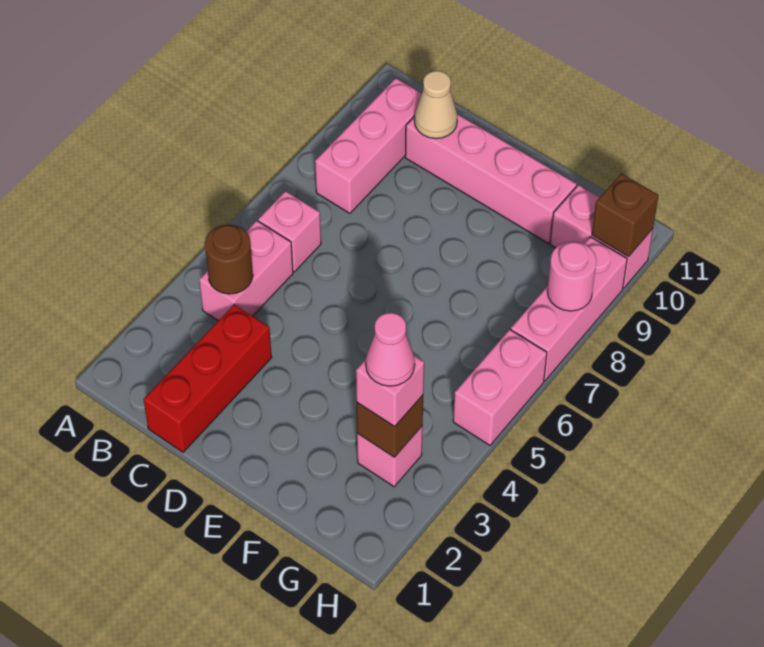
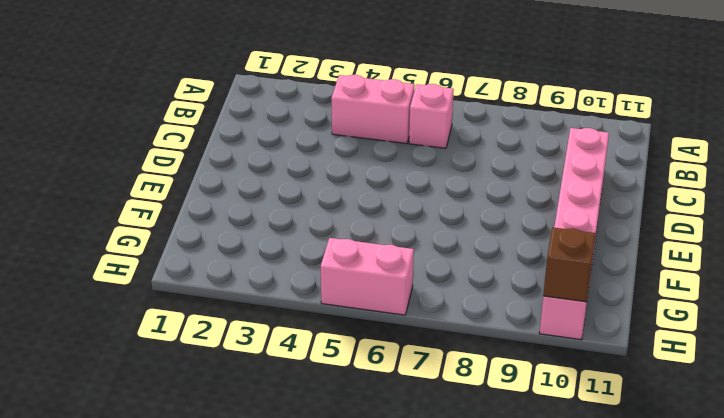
none -> pink 1x3 brick [315,78,422,213]
none -> red 1x3 brick [144,305,272,452]
none -> pink 1x1 brick [357,426,423,487]

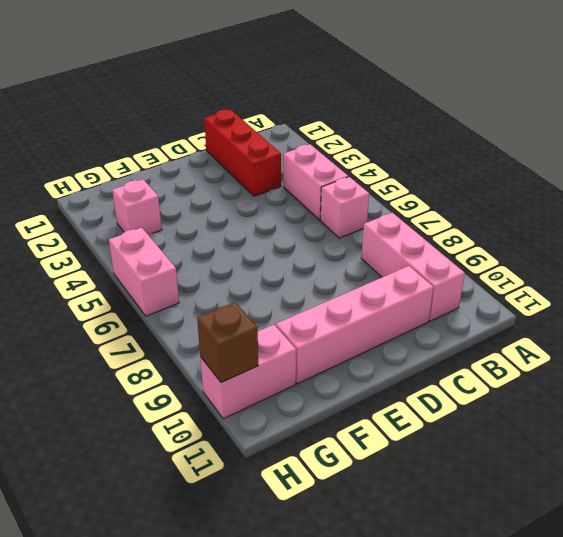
none -> pink 1x3 brick [511,237,627,381]
none -> brown 1x1 round brick [205,225,253,294]
none -> tan 1x1 cone [414,71,457,139]

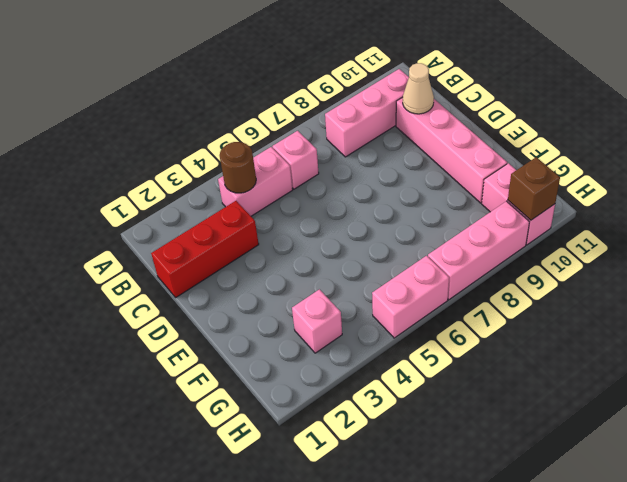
none -> brown 1x1 brick [357,395,423,457]
none -> pink 1x1 round brick [547,241,597,311]
none -> pink 1x1 brick [356,356,424,427]

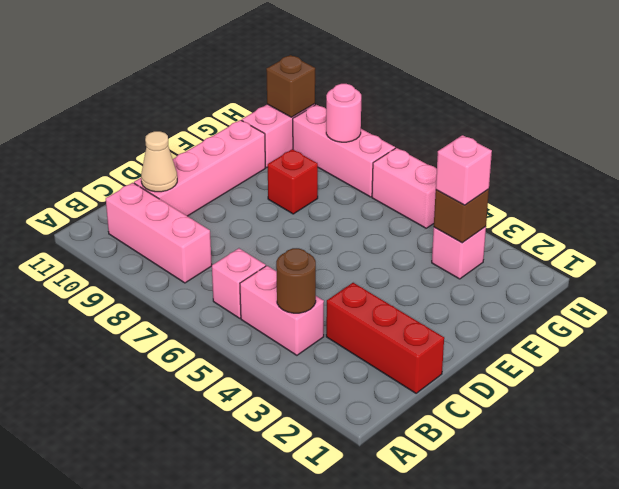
red 1x1 brick [268,149,318,214] -> none
none -> pink 1x1 cone [366,313,415,386]

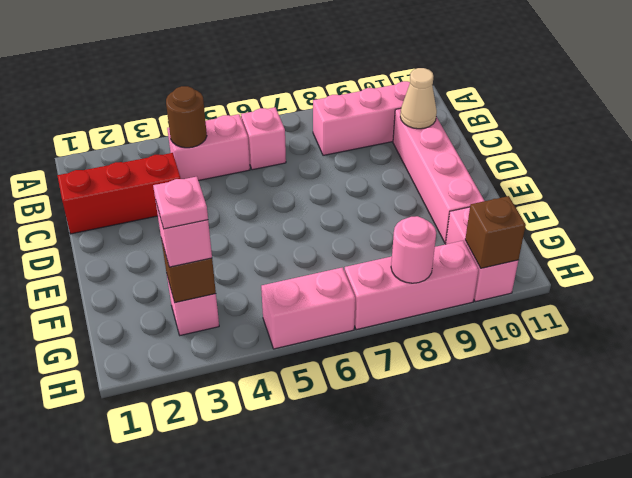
pink 1x1 plate [153,177,208,229] -> pink 1x1 cone [366,313,415,386]

